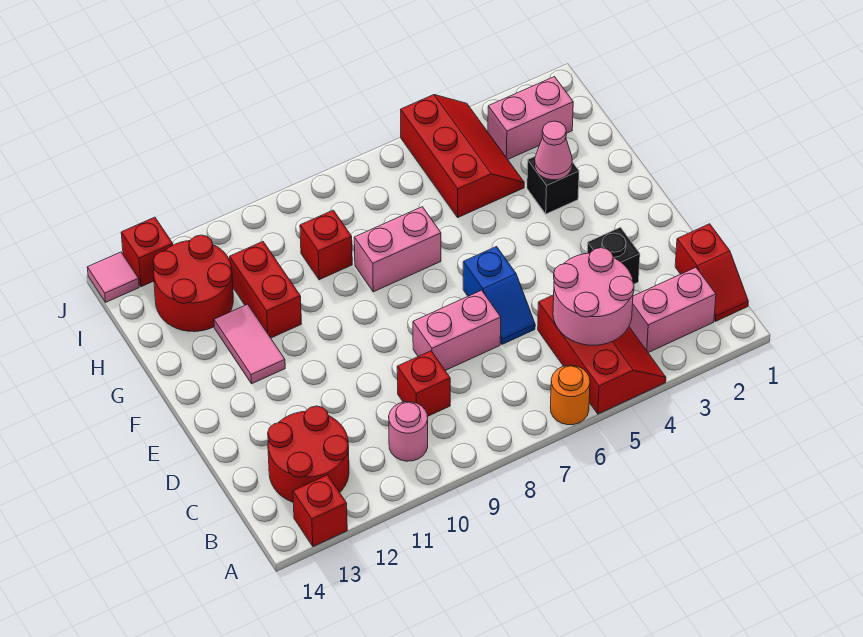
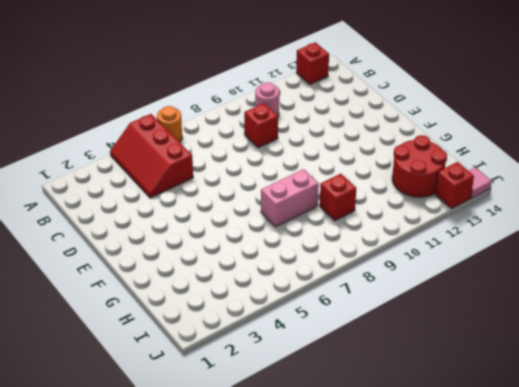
none -> red 1x2 slope [675,224,748,321]
none -> pink 1x2 brick [629,268,716,353]
none -> red 2x2 round brick [268,406,349,502]

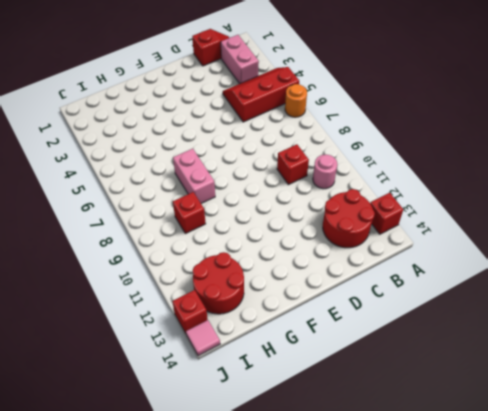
none -> black 1x1 brick [587,227,640,284]
none -> blue 1x2 slope [463,247,535,344]
none -> pink 1x2 brick [413,290,501,370]

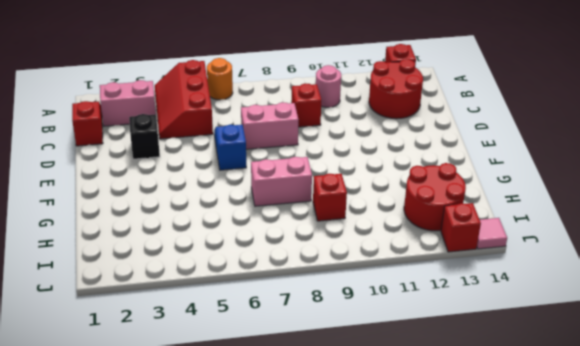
none -> pink 1x2 tile [214,304,285,384]
none -> black 1x1 brick [527,157,579,214]
none -> red 1x2 brick [230,242,301,338]

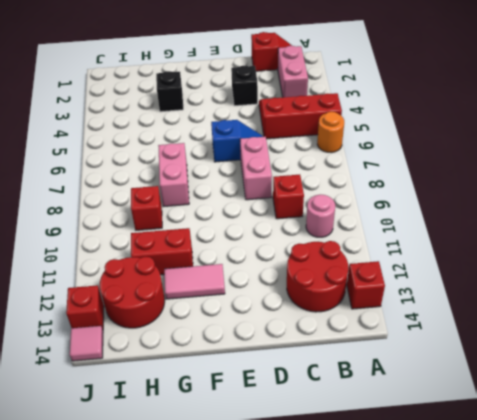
none -> red 2x3 slope [401,95,524,217]
none -> pink 1x2 brick [488,77,573,159]
none -> pink 2x2 round brick [553,248,634,345]

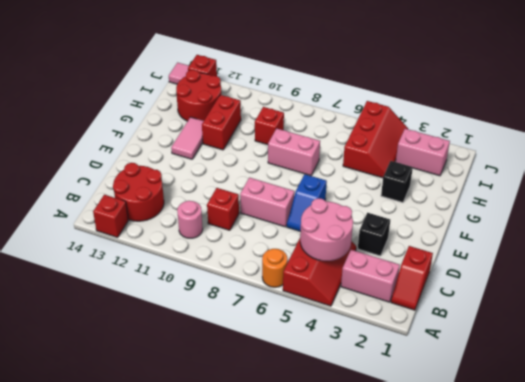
none -> pink 1x1 cone [535,121,572,180]

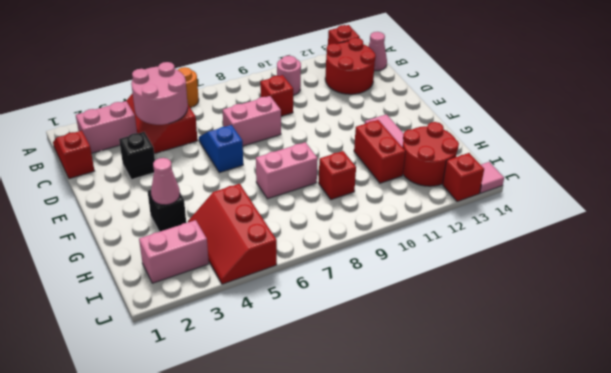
pink 1x1 cone [368,32,387,71] -> none

